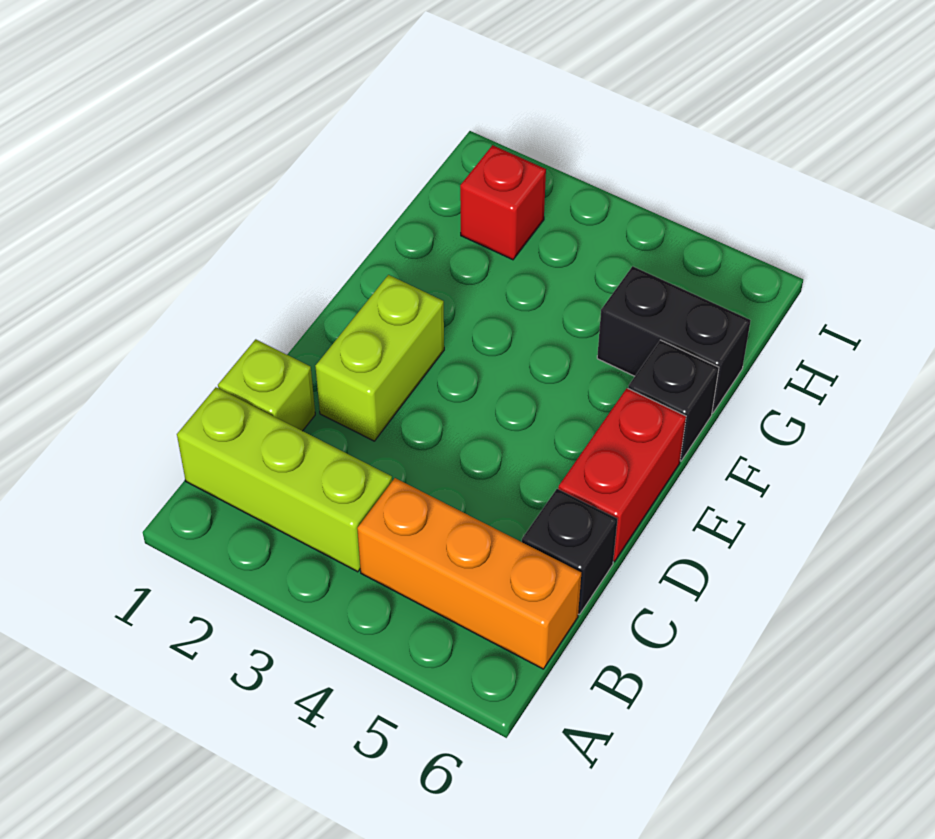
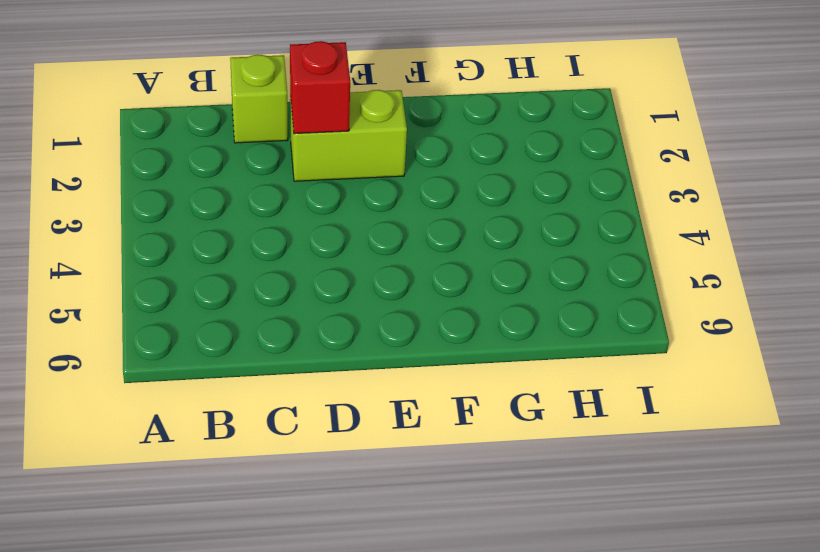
red 1x1 brick [290,41,350,134] -> red 1x1 brick moved to [460,145,546,260]
none -> lime 1x3 brick [177,387,392,572]
none -> orange 1x3 brick [357,478,581,669]

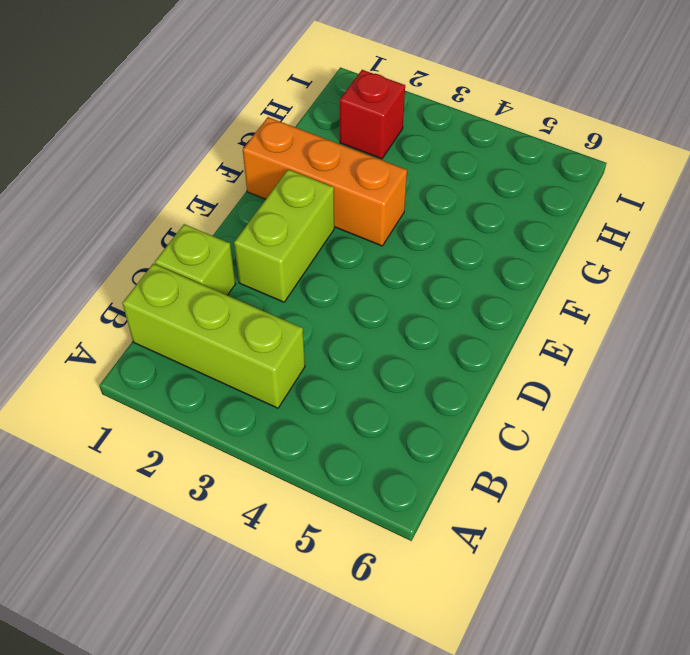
orange 1x3 brick [243,117,407,246] -> orange 1x3 brick moved to [357,478,581,669]
none -> black 1x1 brick [522,489,618,615]
none -> red 1x2 brick [558,388,686,562]

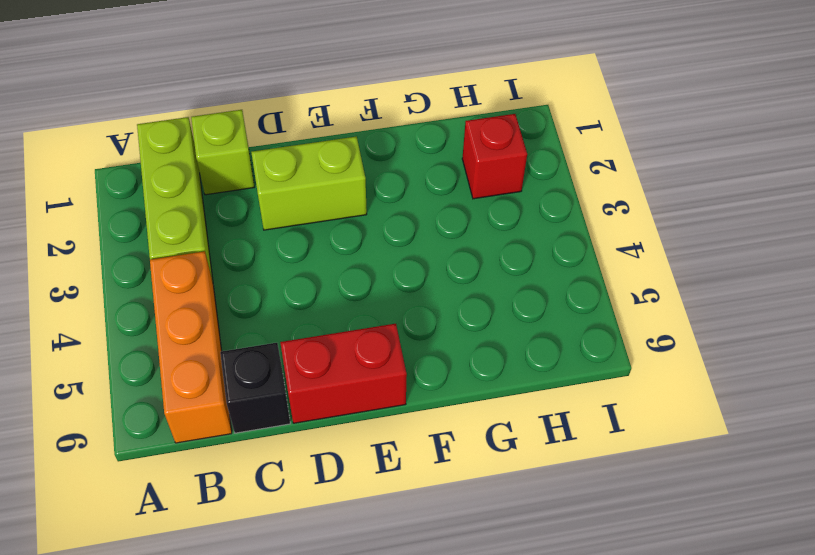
none -> black 1x1 brick [628,340,719,461]
none -> black 1x2 brick [597,266,751,413]

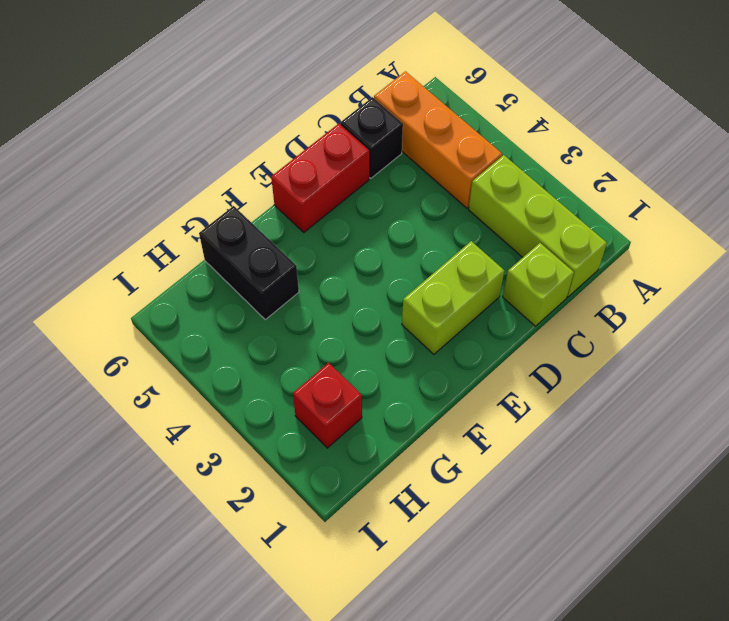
none -> black 1x1 brick [628,340,719,461]

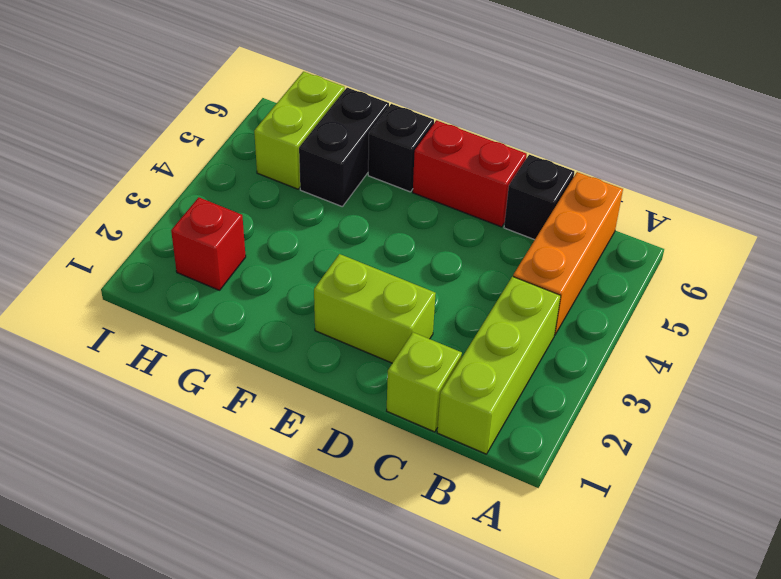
lime 1x2 brick [254,72,345,189] -> none

